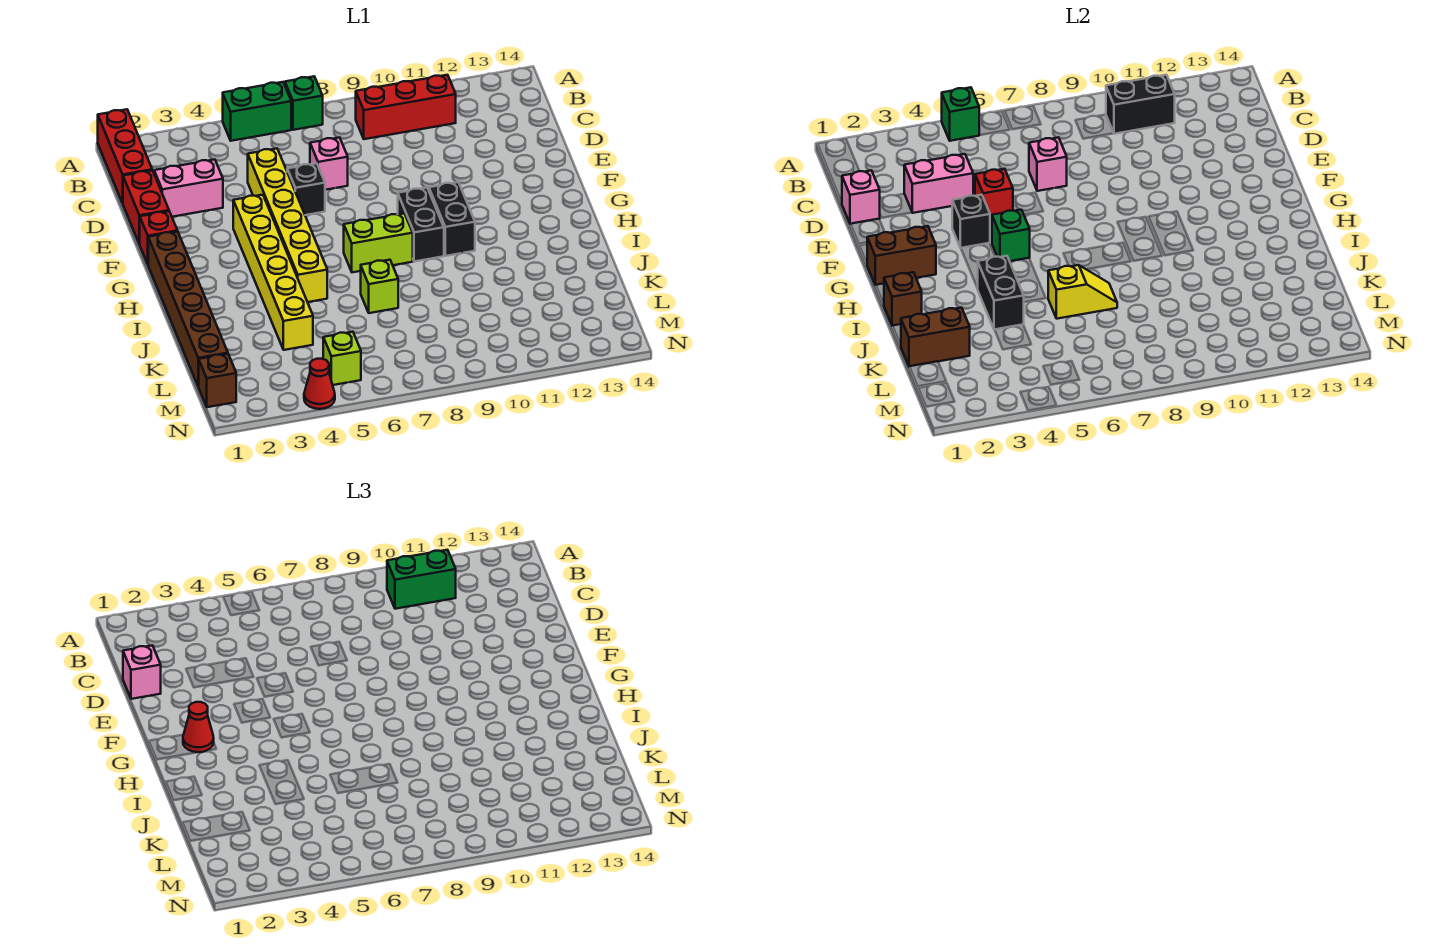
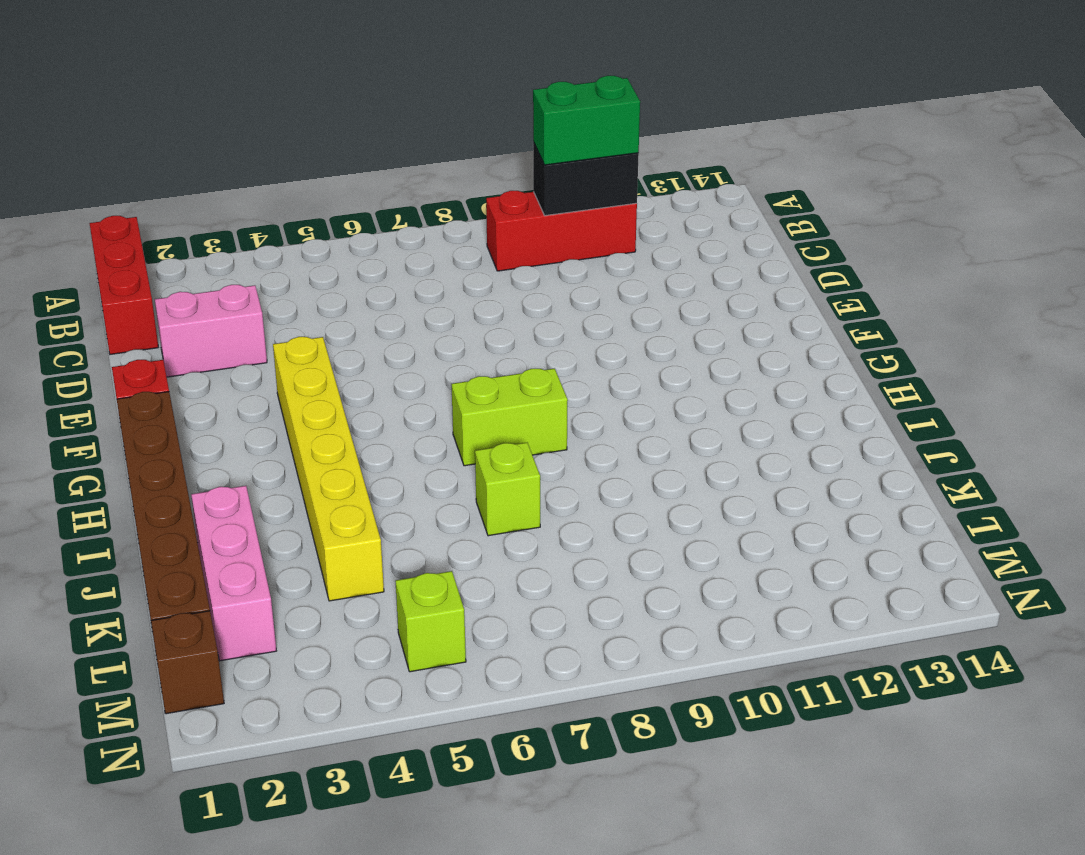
pink 1x3 brick [191,486,276,661] -> none
none -> green 1x2 brick [223,82,291,141]
none -> green 1x1 brick [285,76,323,130]
none -> red 1x2 brick [123,170,169,244]
none -> yellow 1x6 brick [248,149,327,302]

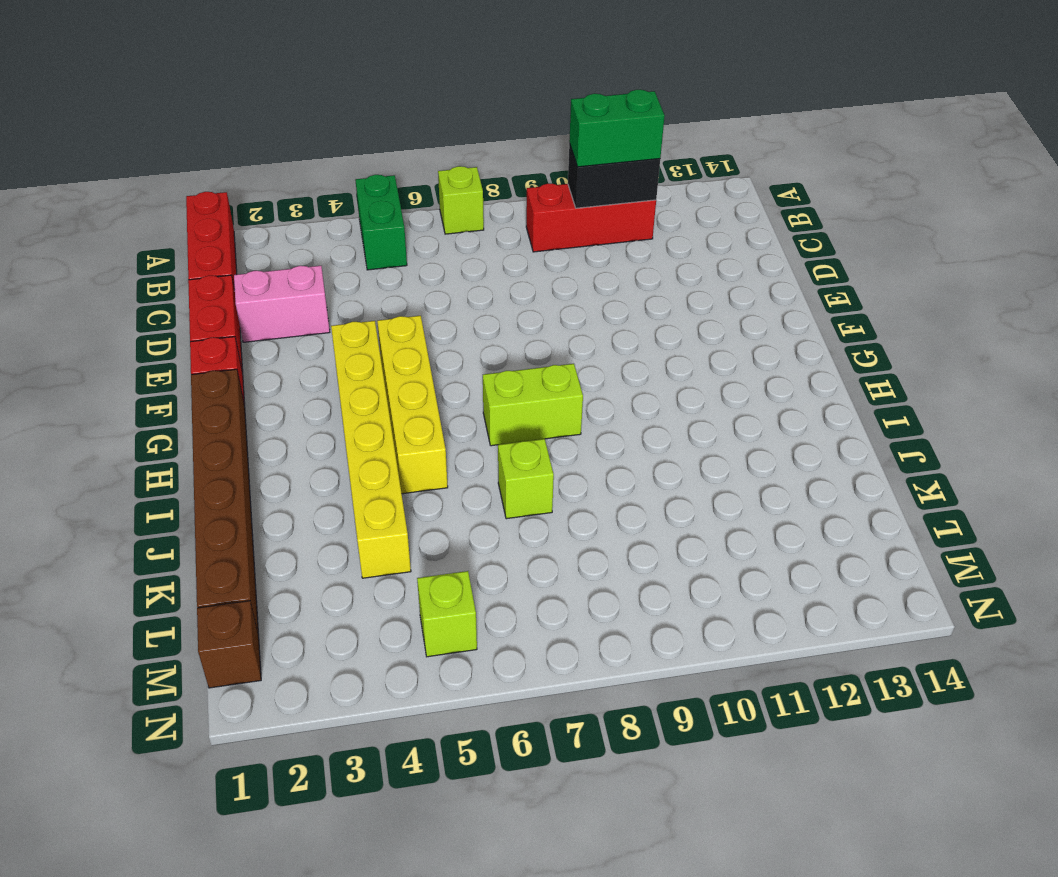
green 1x2 brick [355,175,407,270] -> green 1x2 brick turned to [223,82,291,141]
lime 1x1 brick [438,166,484,234] -> green 1x1 brick [285,76,323,130]
yellow 1x4 brick [377,316,448,494] -> yellow 1x6 brick [248,149,327,302]
none -> pink 1x1 brick [310,137,348,190]
none -> black 1x1 brick [287,163,325,215]
none -> black 1x2 brick [398,188,444,262]
none -> black 1x2 brick [429,182,475,256]

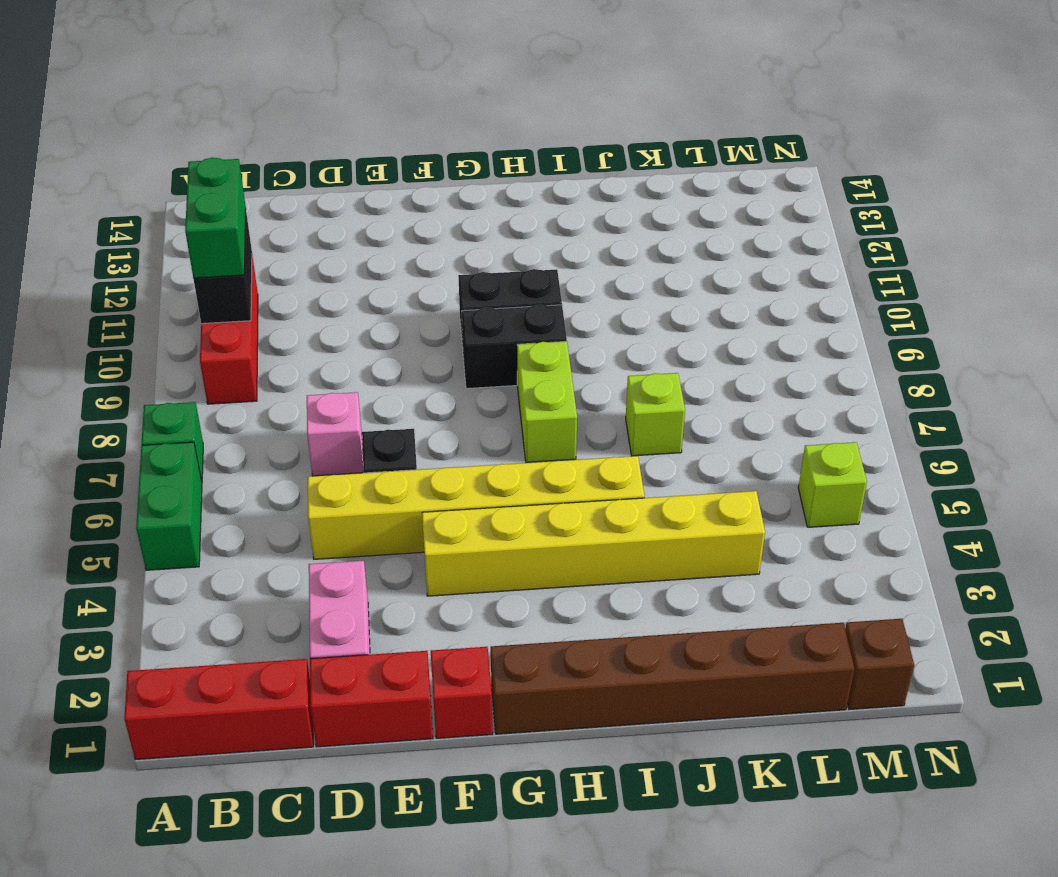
none -> red 1x1 cone [304,359,335,409]
none -> green 1x1 brick [942,87,979,141]
none -> pink 1x1 brick [842,170,880,224]
none -> pink 1x2 brick [904,154,973,213]

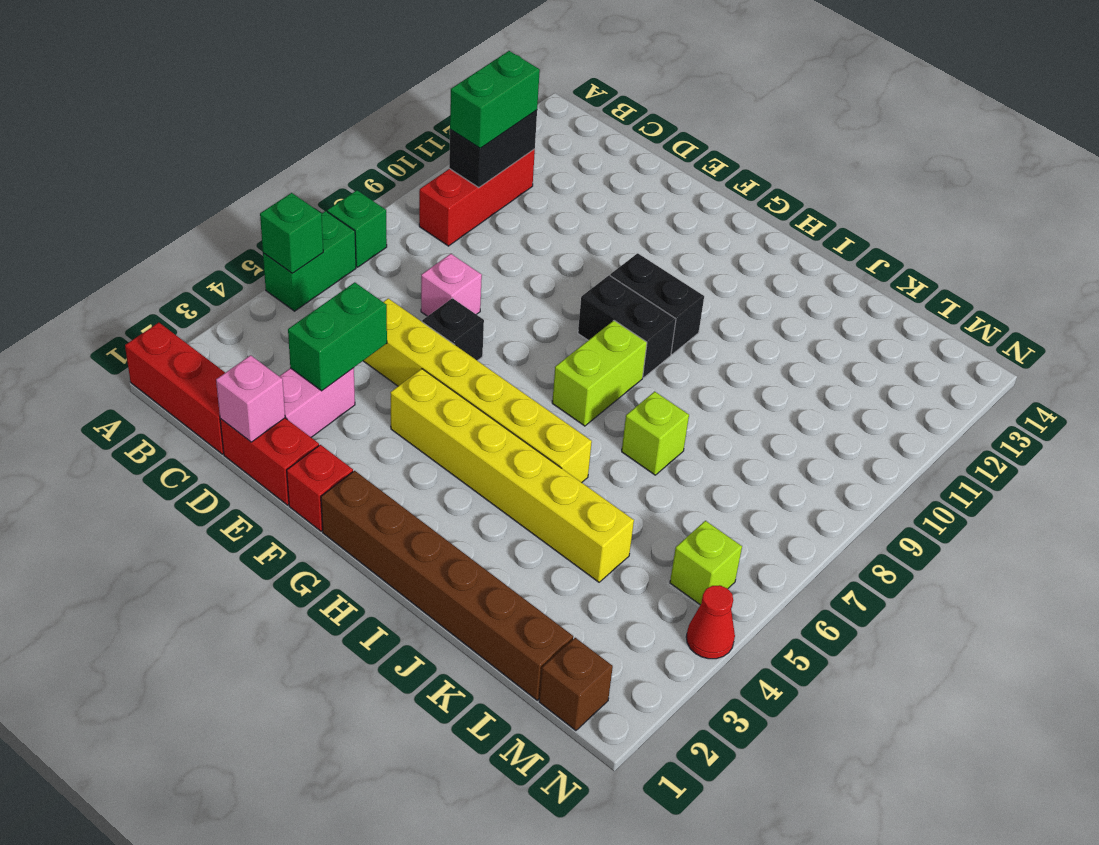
green 1x2 brick [288,282,387,391] -> pink 1x2 brick [904,154,973,213]
none -> pink 1x1 brick [1029,137,1067,191]
none -> red 1x1 brick [975,169,1013,221]
none -> black 1x1 brick [952,195,990,248]
none -> brown 1x2 brick [867,226,936,285]

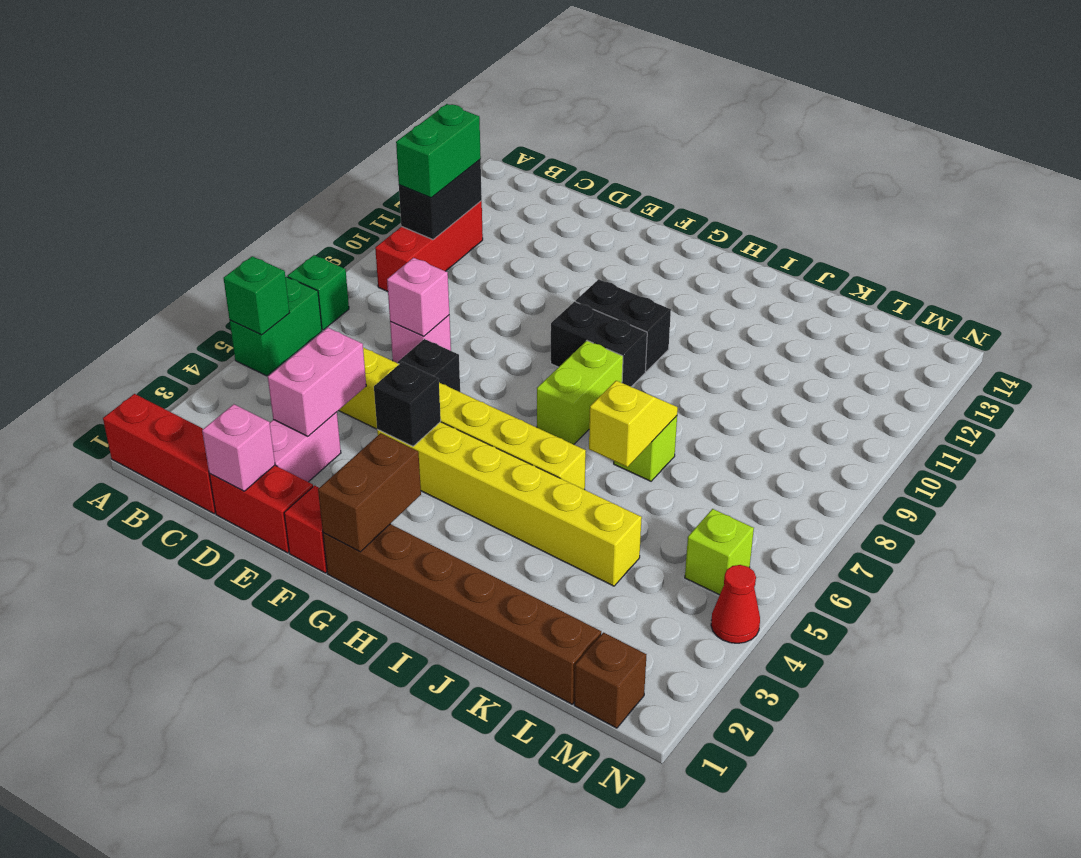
none -> red 1x1 brick [975,169,1013,221]
none -> green 1x1 brick [992,210,1030,261]
none -> brown 1x1 brick [884,272,922,326]
none -> black 1x2 brick [978,256,1024,330]

